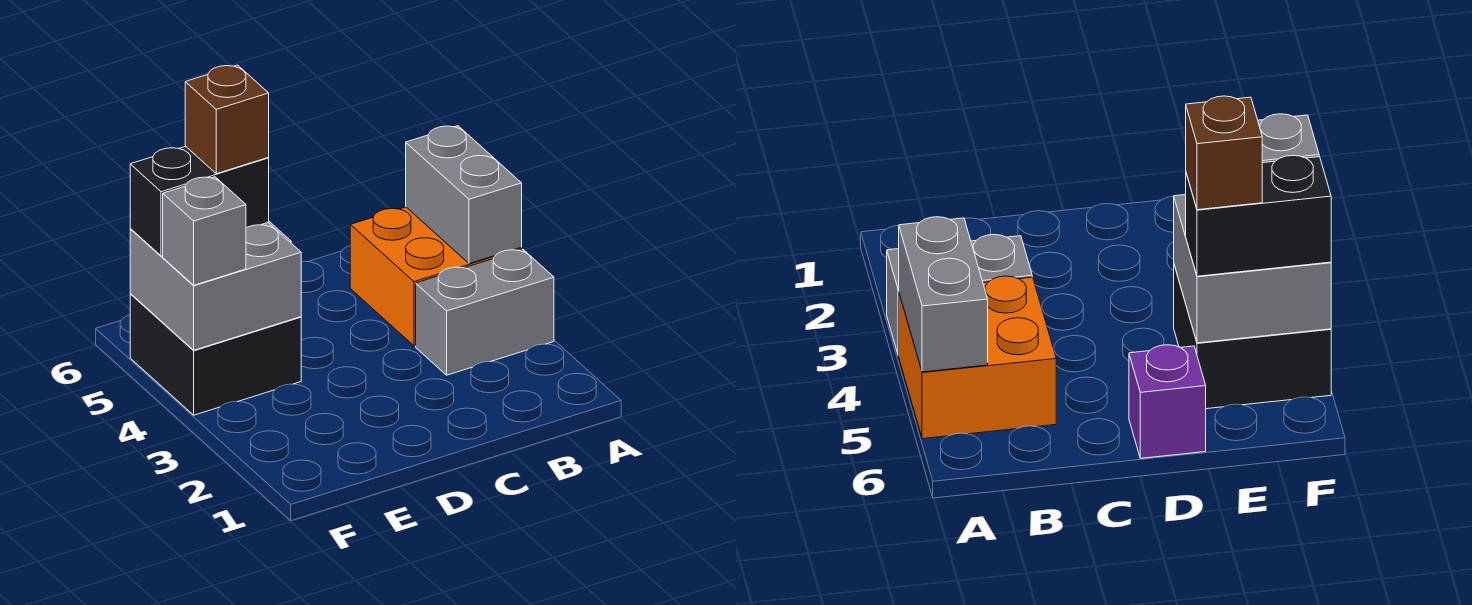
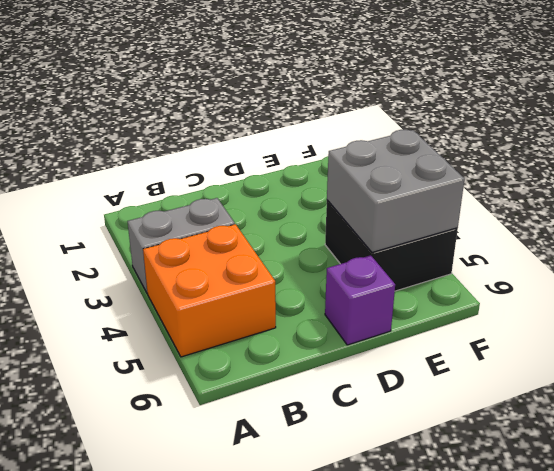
none -> grey 1x2 brick [406,126,522,264]
none -> black 1x2 brick [130,146,269,256]

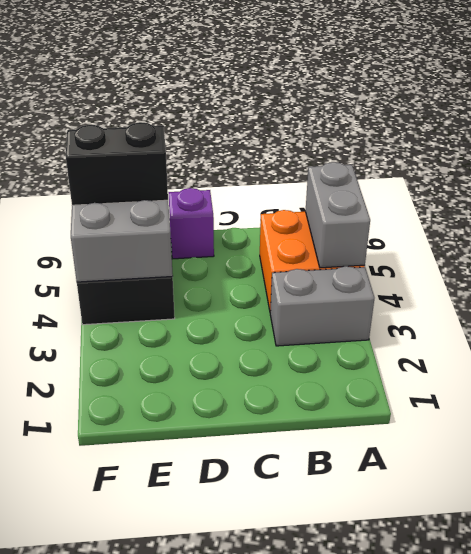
none -> grey 1x1 brick [163,177,246,285]
none -> brown 1x1 brick [185,65,269,174]

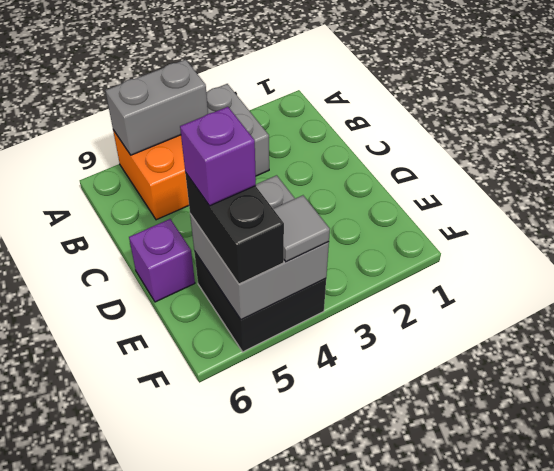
purple 1x1 brick [180,107,256,206] -> brown 1x1 brick [185,65,269,174]
grey 1x1 tile [273,195,330,262] -> grey 1x1 brick [163,177,246,285]

